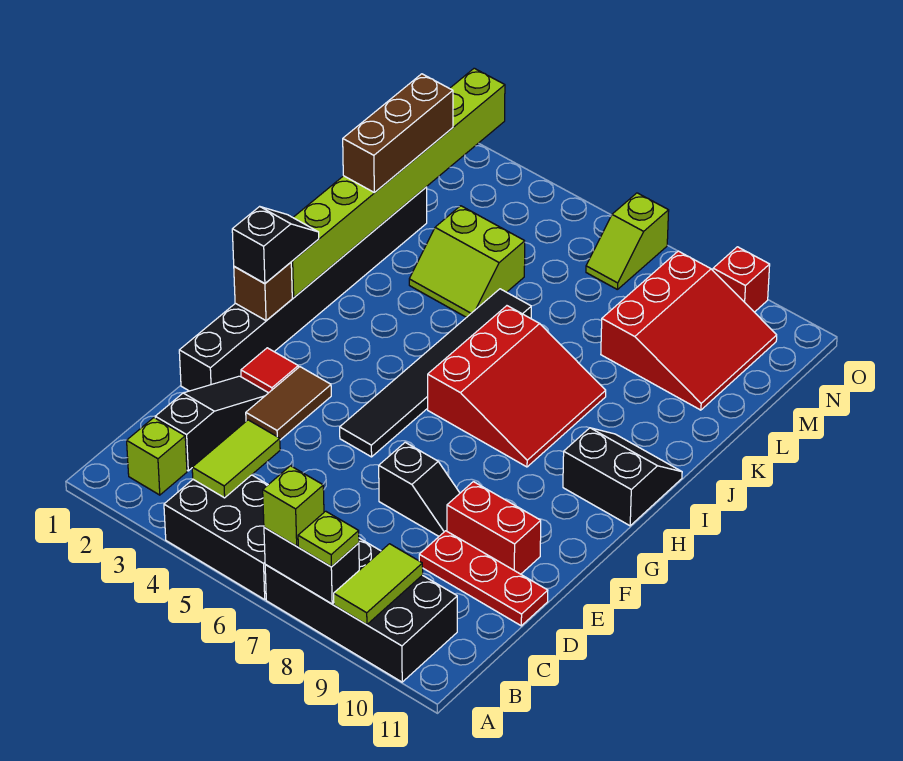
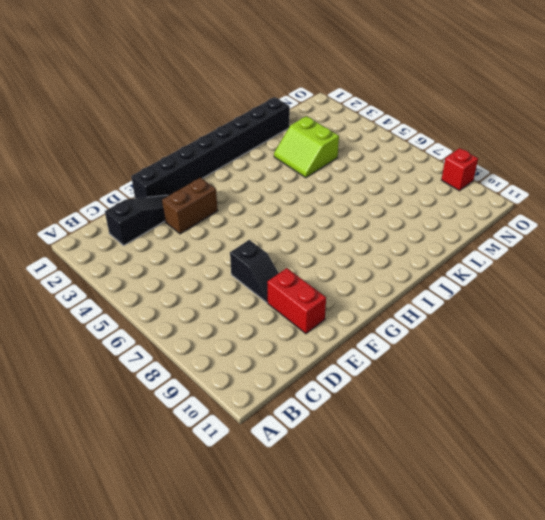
brown 1x2 brick [162,178,218,234] -> brown 1x2 tile [246,367,331,440]
none -> black 2x3 brick [164,475,268,599]
none -> black 2x4 brick [265,538,457,682]
none -> lime 1x1 brick [127,418,187,495]

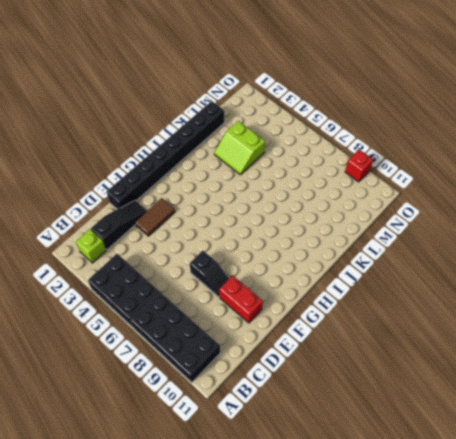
none -> red 1x3 plate [419,531,548,626]
none -> red 1x1 tile [241,348,298,393]
none -> black 1x6 tile [340,289,531,457]

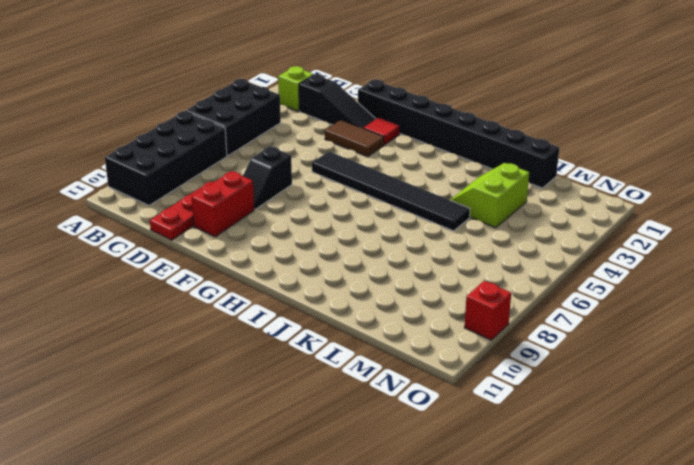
none -> red 3x3 slope [428,306,606,467]
none -> black 2x2 slope [563,428,682,526]
none -> red 3x3 slope [601,251,777,410]

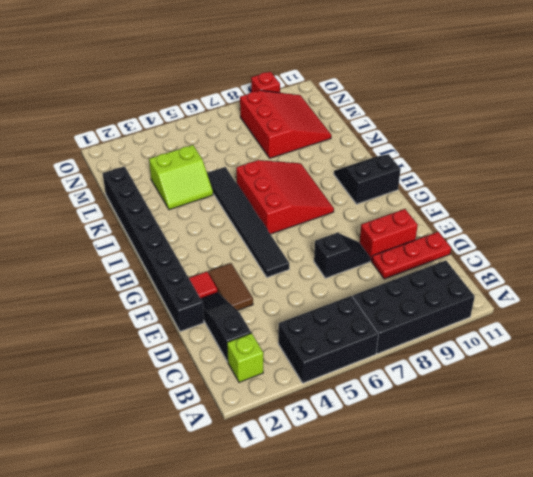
none -> lime 1x2 slope [586,193,669,290]
none -> black 1x2 brick [264,527,359,604]
none -> lime 1x2 tile [334,544,423,625]

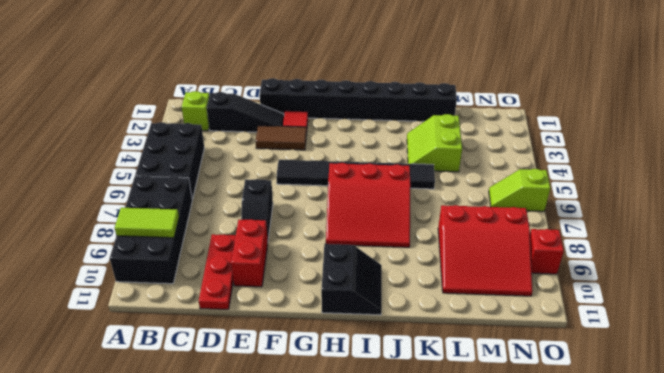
none -> black 1x2 brick [264,527,359,604]
none -> lime 1x2 tile [192,420,280,498]
none -> brown 1x1 brick [234,262,292,321]

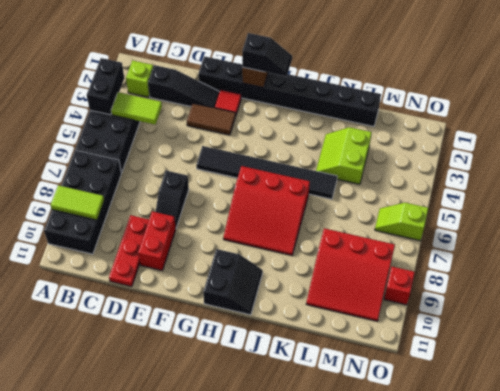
black 1x2 brick [87,58,124,115] -> black 1x2 brick moved to [264,527,359,604]
none -> lime 1x8 brick [291,68,505,298]
none -> lime 1x1 brick [263,466,324,546]
none -> lime 1x1 plate [298,511,359,567]

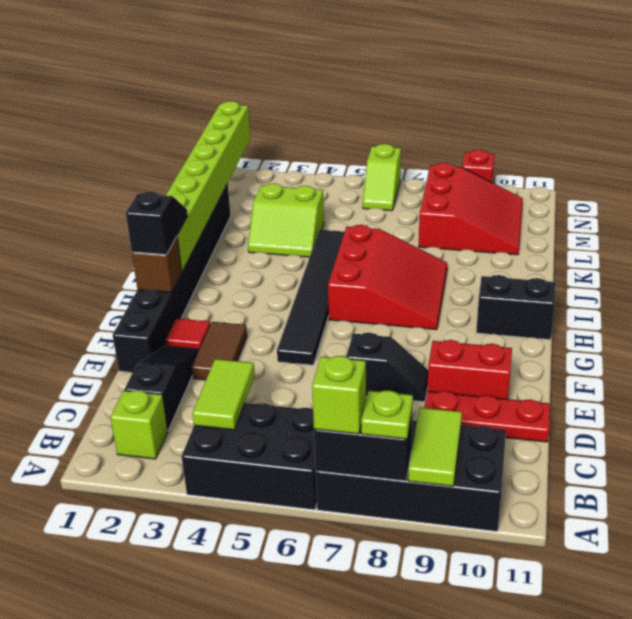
none -> brown 1x3 brick [343,74,453,193]

